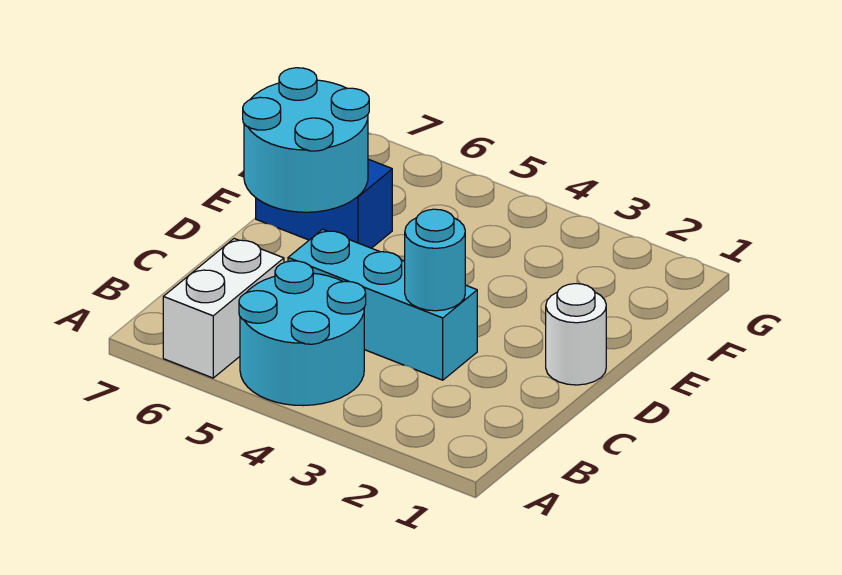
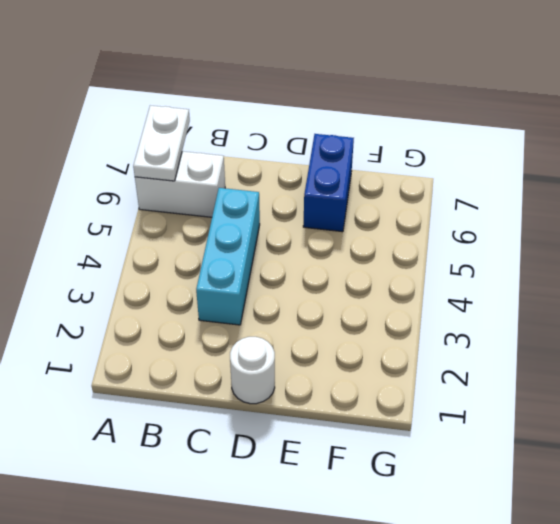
white 1x2 plate [133,106,190,181] -> none
none -> cyan 2x2 round brick [239,261,366,406]
none -> cyan 1x1 round brick [405,209,465,311]

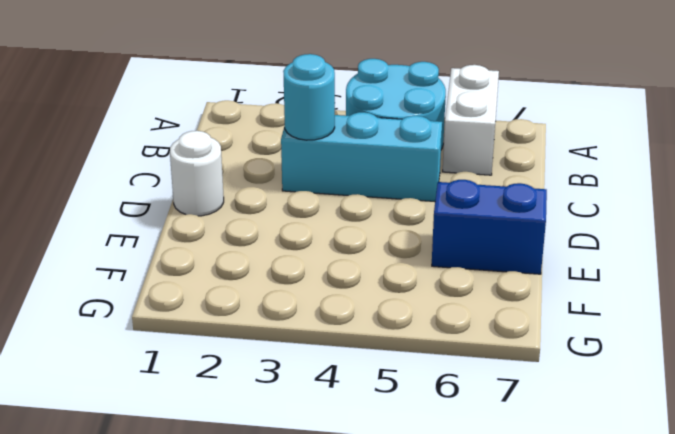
none -> cyan 2x2 round brick [243,68,369,212]

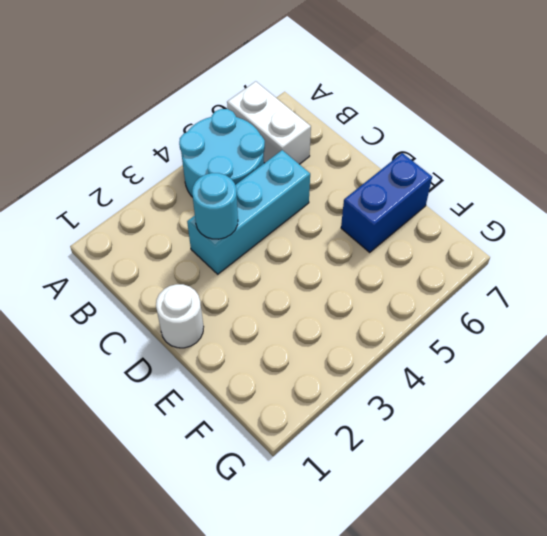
none -> cyan 2x2 round brick [243,68,369,212]

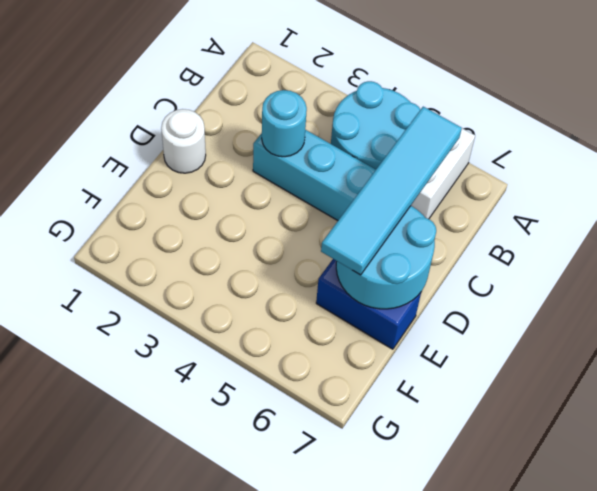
cyan 1x4 tile [321,107,462,275] -> none

